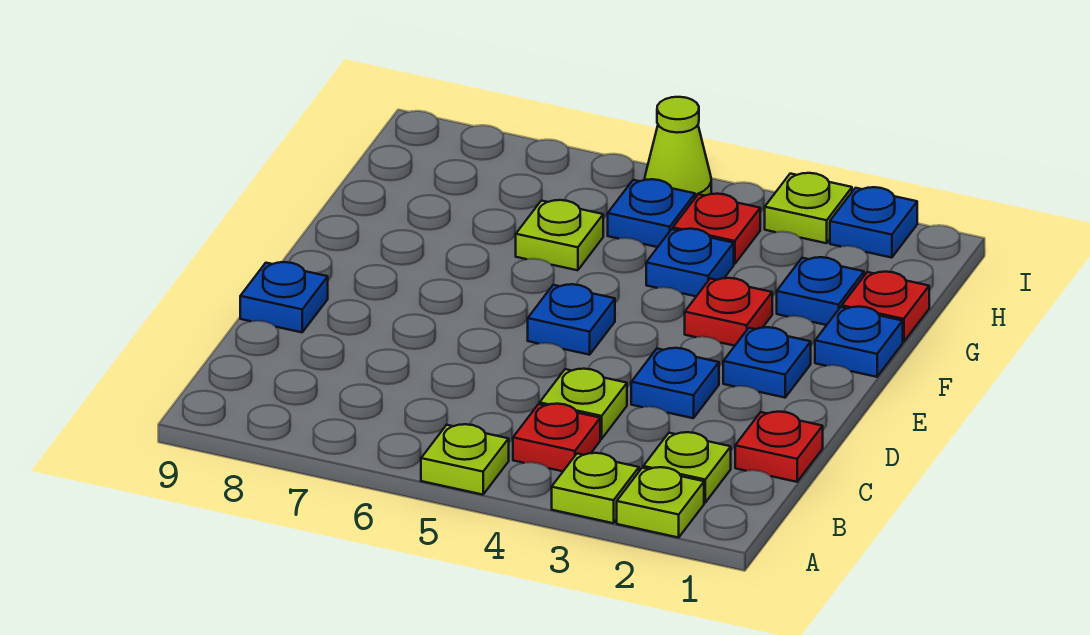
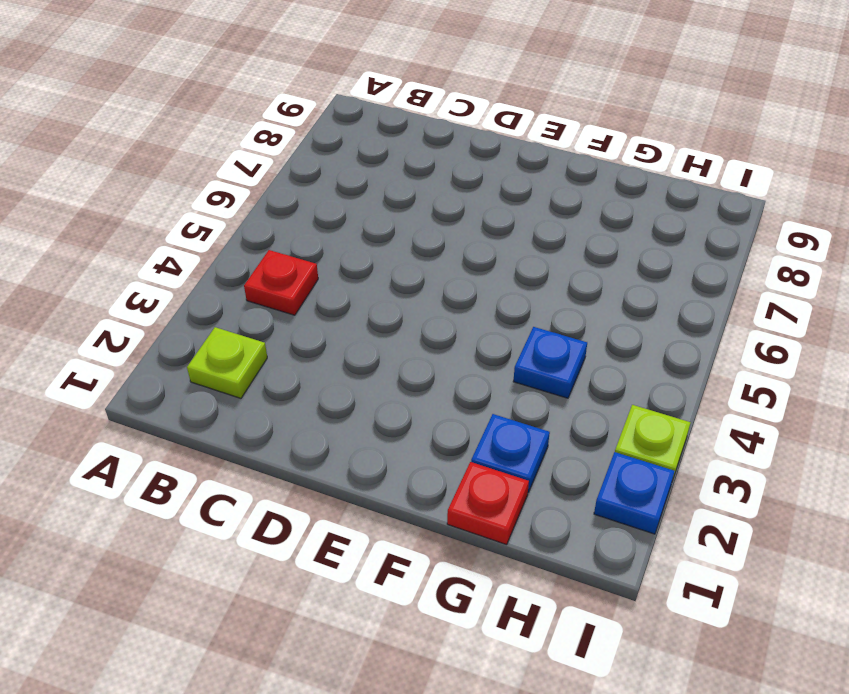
none -> lime 1x1 plate [617,467,704,538]
none -> lime 1x1 plate [552,453,639,523]
none -> lime 1x1 plate [421,424,509,495]

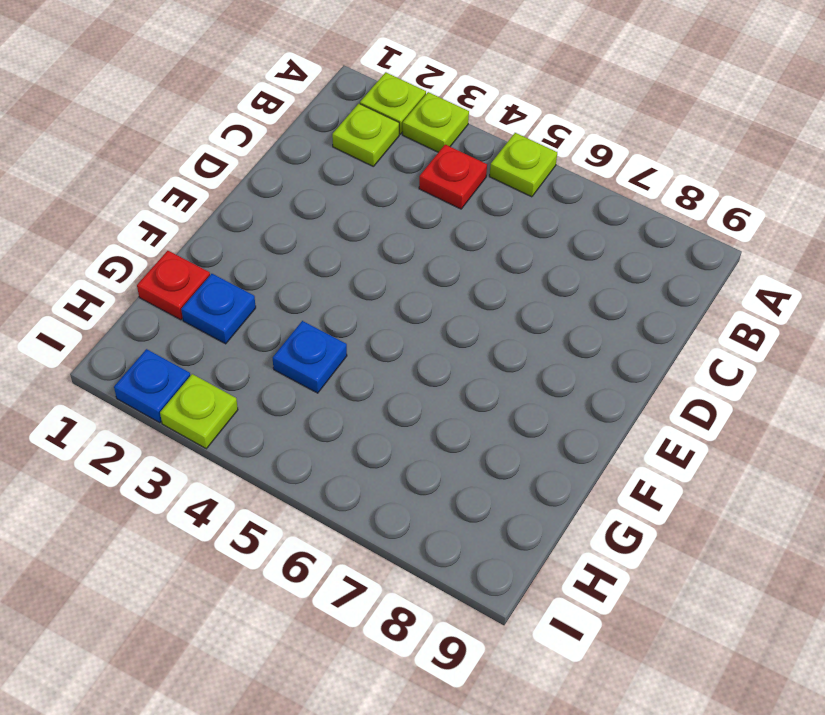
none -> red 1x1 plate [735,412,823,482]
none -> lime 1x1 plate [540,369,627,439]
none -> blue 1x1 plate [631,348,719,418]

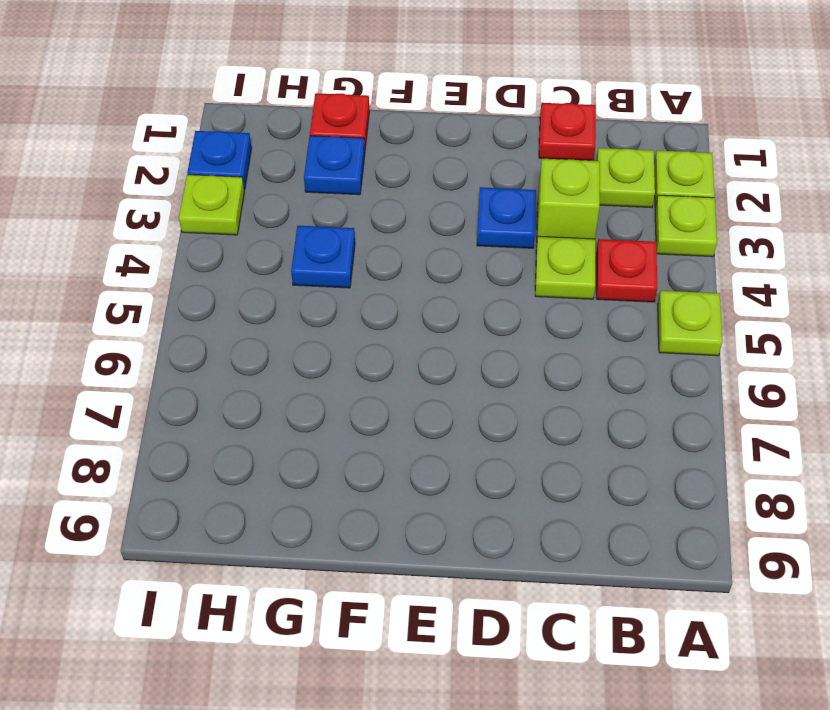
lime 1x1 brick [537,159,600,239] -> none
none -> blue 1x1 plate [240,262,328,332]
none -> blue 1x1 plate [723,327,811,398]
none -> blue 1x1 plate [528,284,615,355]

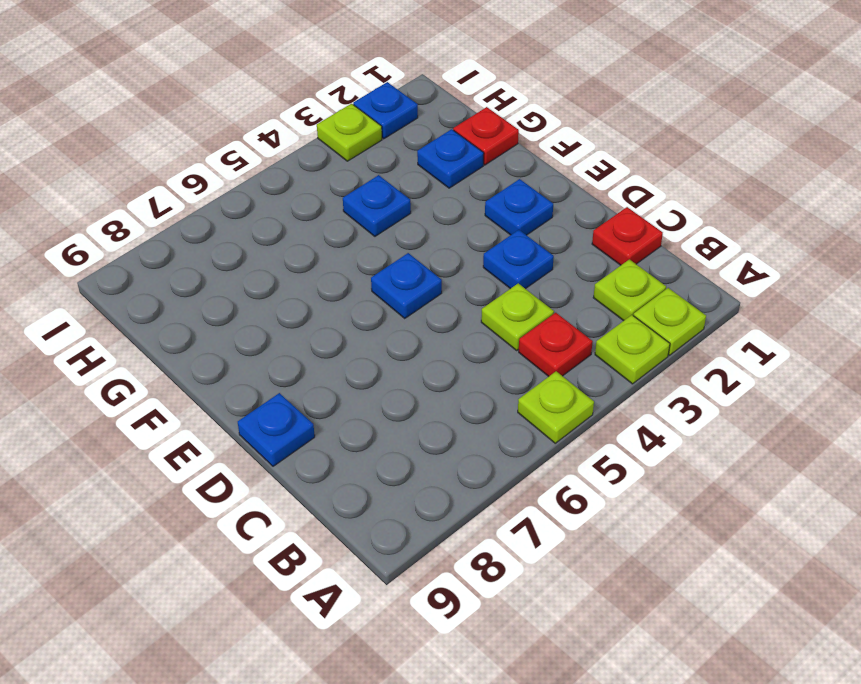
none -> blue 1x1 plate [815,307,903,377]
none -> red 1x1 plate [685,278,772,346]
none -> lime 1x1 plate [516,200,603,270]

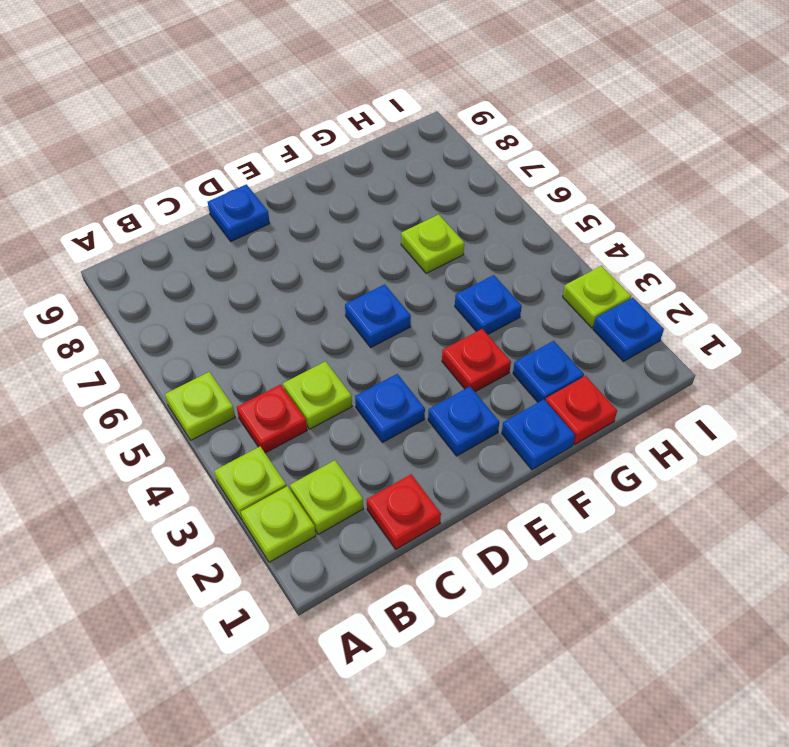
none -> red 1x1 plate [673,194,760,264]
none -> blue 1x1 plate [608,179,695,247]
none -> lime 1x1 cone [645,97,711,198]

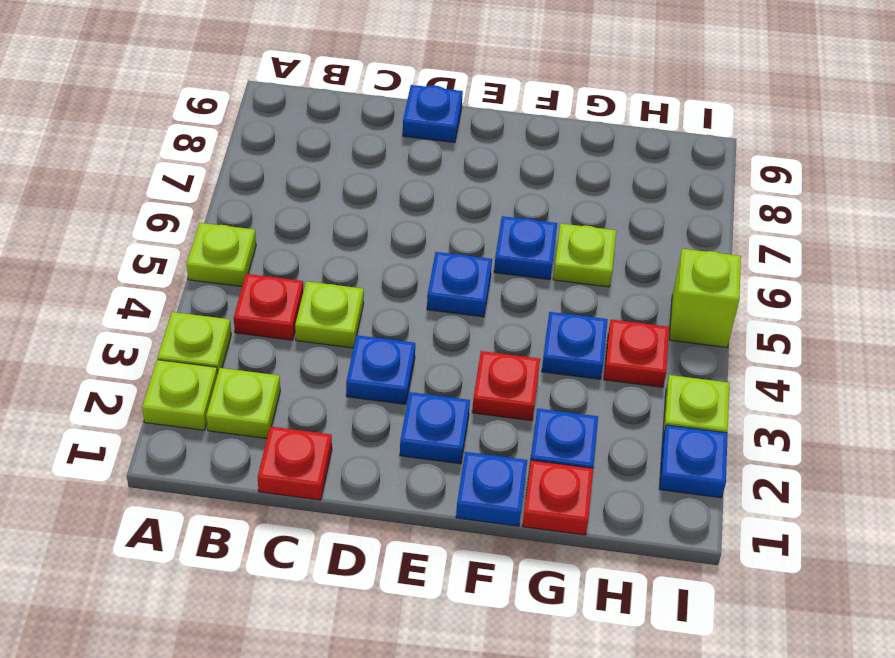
blue 1x1 plate [494,216,557,280] -> blue 1x1 plate moved to [608,179,695,247]
lime 1x1 brick [669,249,741,347] -> lime 1x1 cone [645,97,711,198]

